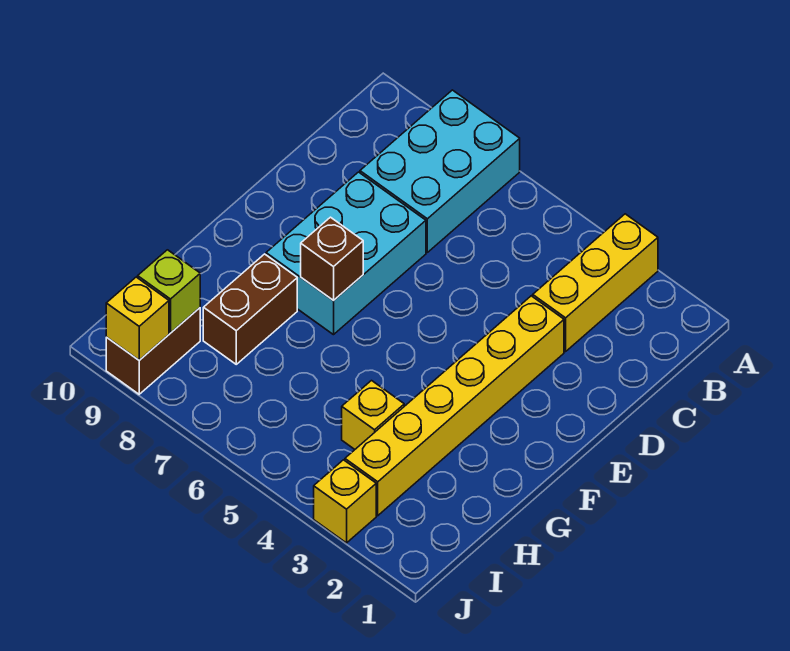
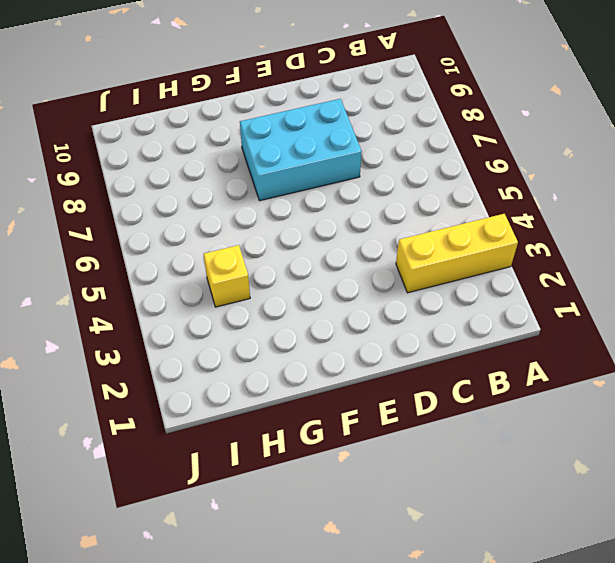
none -> cyan 2x3 brick [360,90,520,252]
none -> yellow 1x6 brick [345,296,564,516]

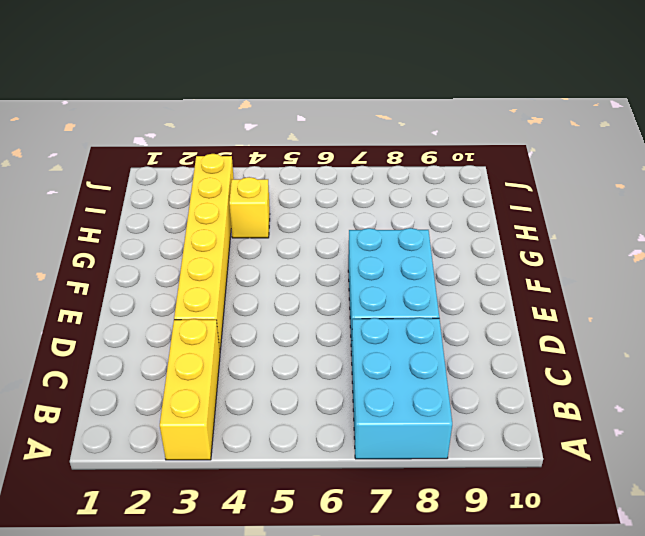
none -> brown 1x2 brick [203,254,297,364]
none -> brown 1x2 brick [106,308,200,394]

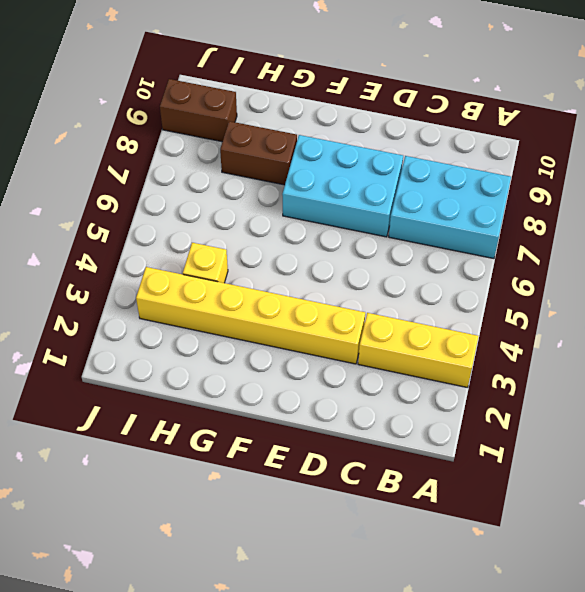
none -> yellow 1x1 brick [314,460,376,543]
none -> brown 1x1 brick [301,217,363,301]

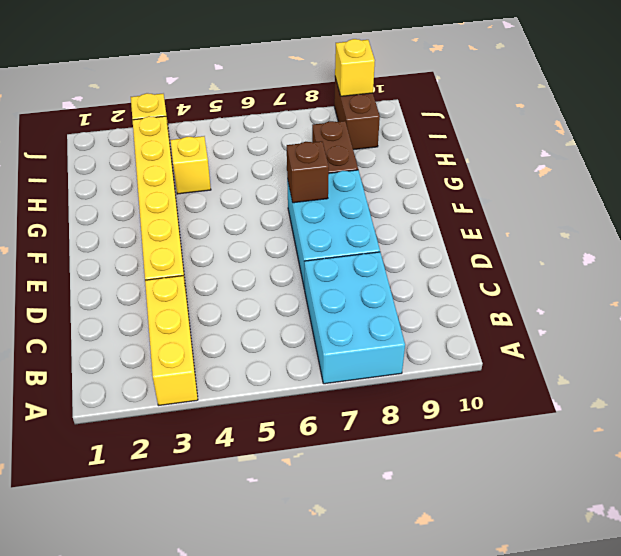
none -> lime 1x1 brick [138,250,200,333]

